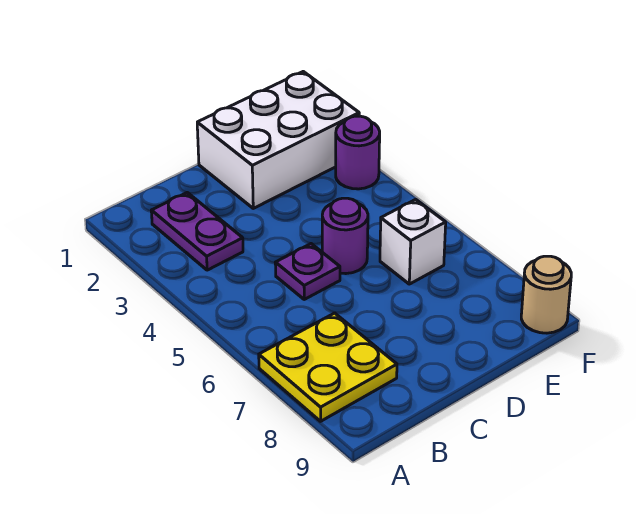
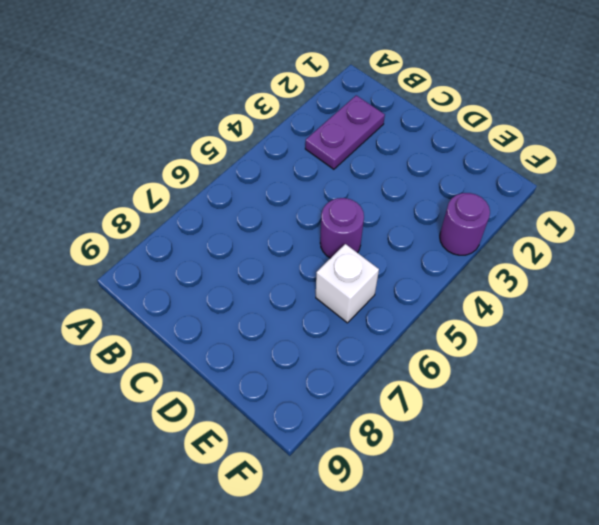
none -> yellow 2x2 plate [259,313,397,421]
none -> purple 1x1 plate [275,244,340,299]

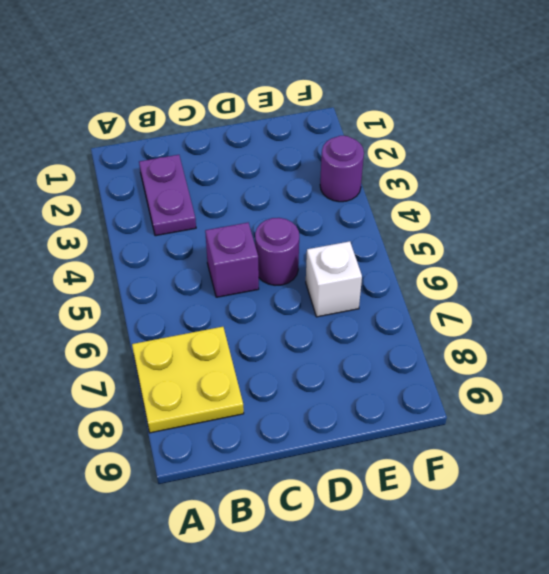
purple 1x1 brick [205,223,259,297] -> purple 1x1 plate [275,244,340,299]
none -> white 2x3 brick [197,72,359,208]
none -> tan 1x1 round brick [521,256,571,333]

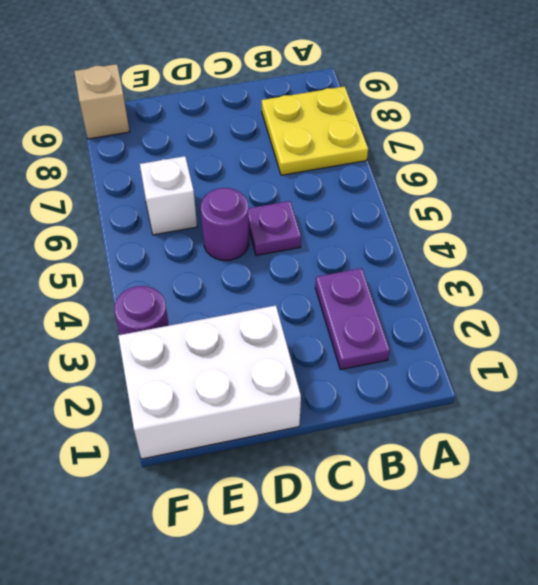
tan 1x1 brick [74,64,130,139] -> tan 1x1 round brick [521,256,571,333]

